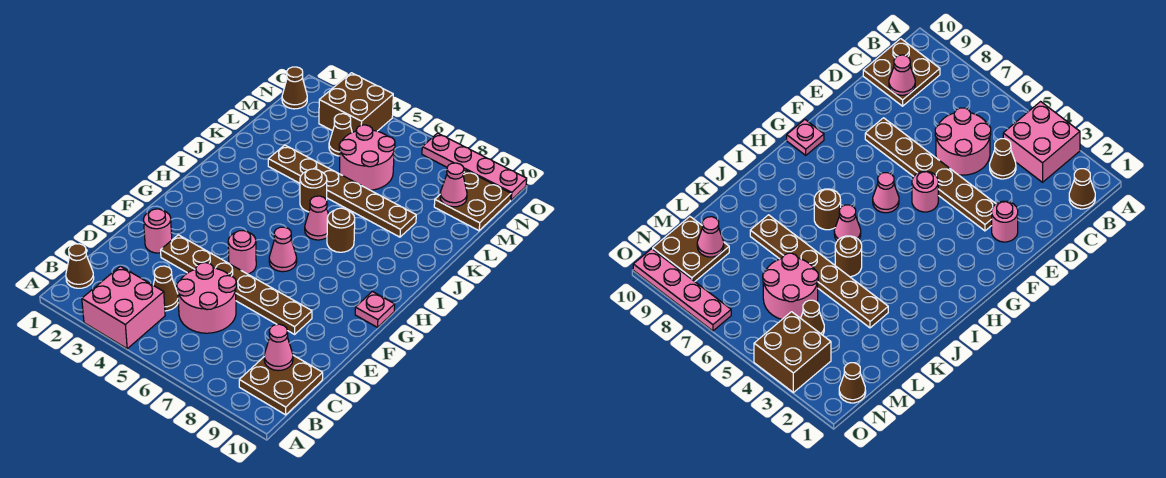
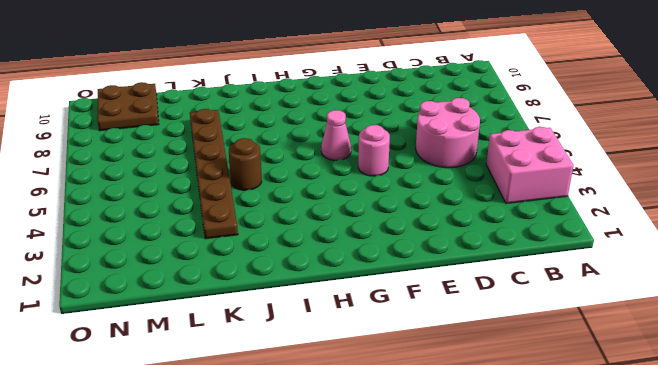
none -> brown 1x1 cone [66,244,94,288]
none -> brown 2x2 plate [239,355,323,415]
none -> brown 1x1 cone [153,266,178,311]

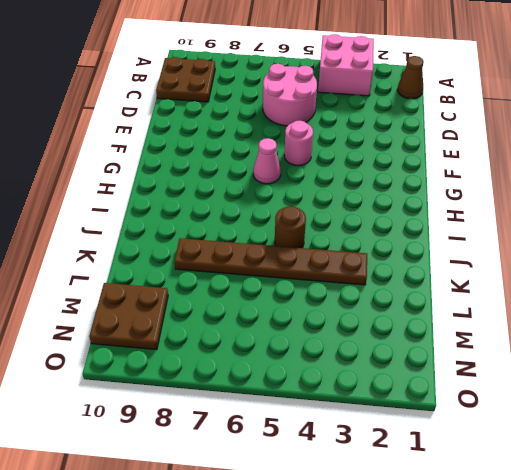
none -> brown 1x1 cone [153,266,178,311]
none -> pink 1x1 round brick [144,209,172,253]
none -> brown 1x6 plate [161,235,312,334]

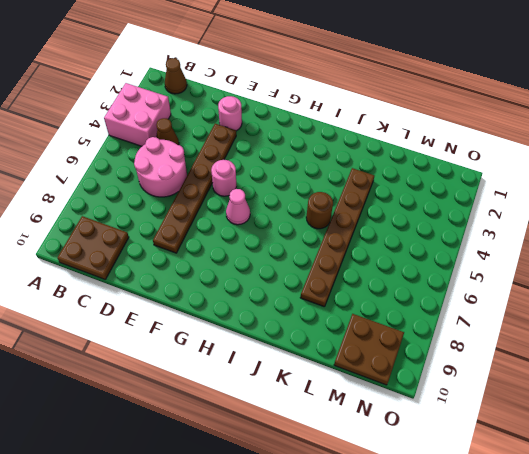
none -> pink 1x1 plate [355,292,395,327]
none -> pink 1x1 cone [305,196,329,240]
none -> brown 1x1 round brick [327,208,355,252]

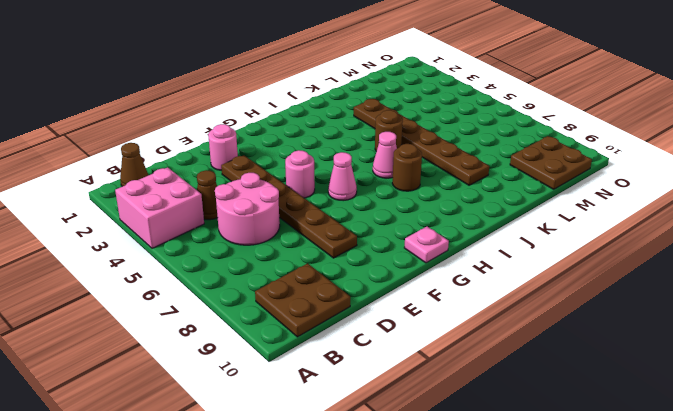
none -> pink 2x2 round brick [339,125,395,190]
none -> brown 1x1 cone [329,114,352,156]
none -> brown 1x1 cone [282,67,307,109]

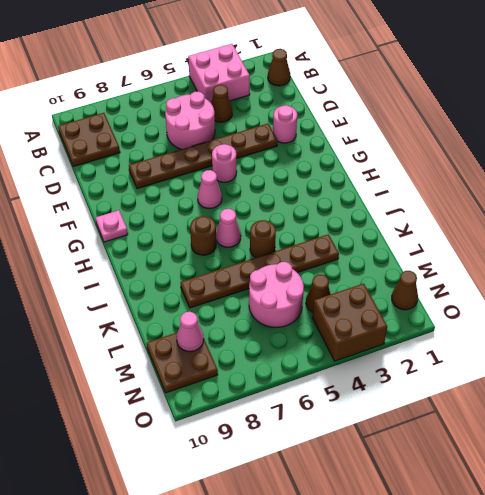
none -> pink 1x4 plate [422,133,527,200]
none -> pink 1x1 cone [264,324,293,371]

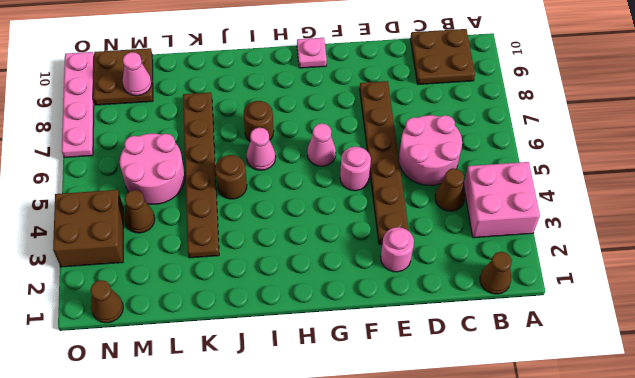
none -> pink 1x1 cone [264,324,293,371]

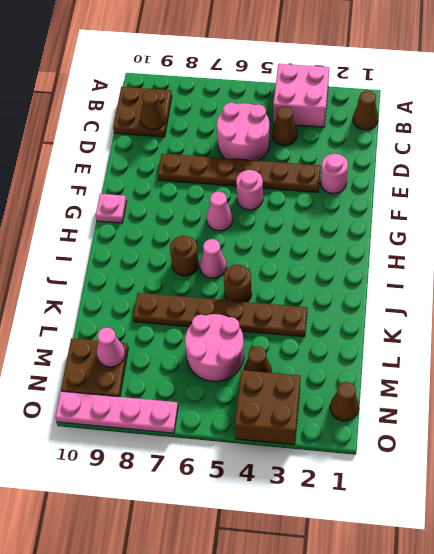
brown 1x1 cone [141,90,166,130] -> pink 1x1 cone [264,324,293,371]

